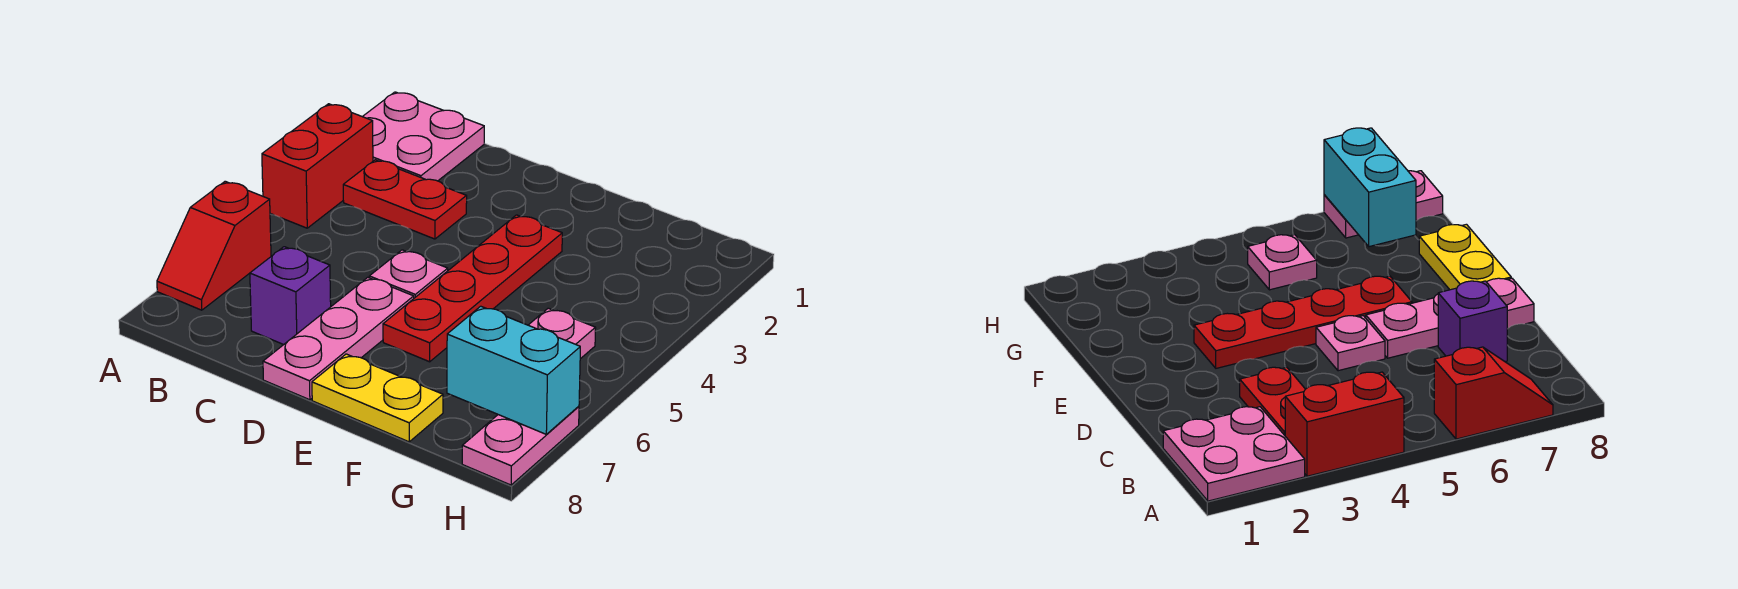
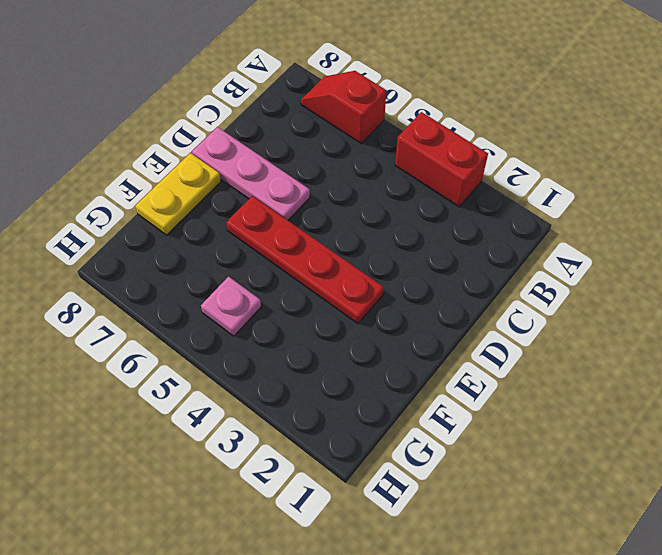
none -> pink 2x2 plate [363,92,484,181]
none -> red 1x2 plate [343,160,467,239]
none -> purple 1x1 brick [250,247,331,345]

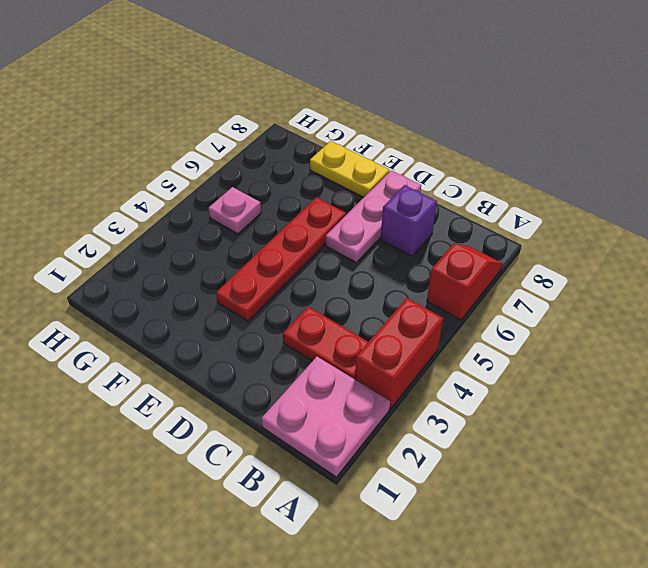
none -> pink 1x1 plate [369,250,448,298]
none -> pink 1x2 plate [462,406,579,485]
none -> cyan 1x2 brick [447,306,580,434]

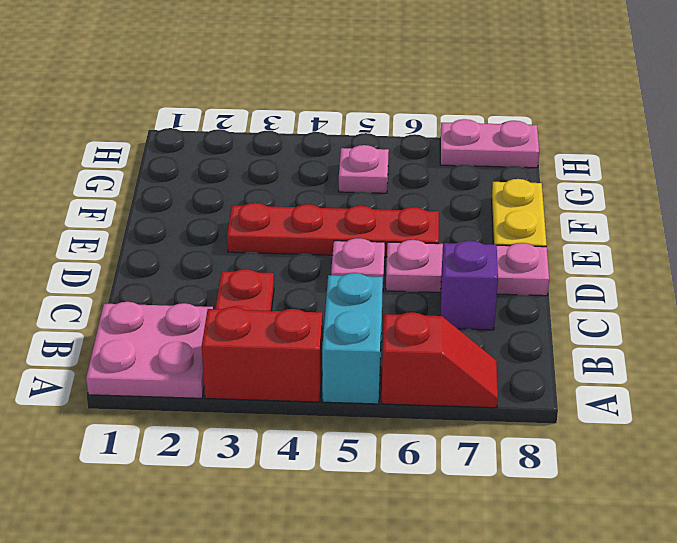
cyan 1x2 brick [322,273,383,404] -> cyan 1x2 brick moved to [447,306,580,434]

